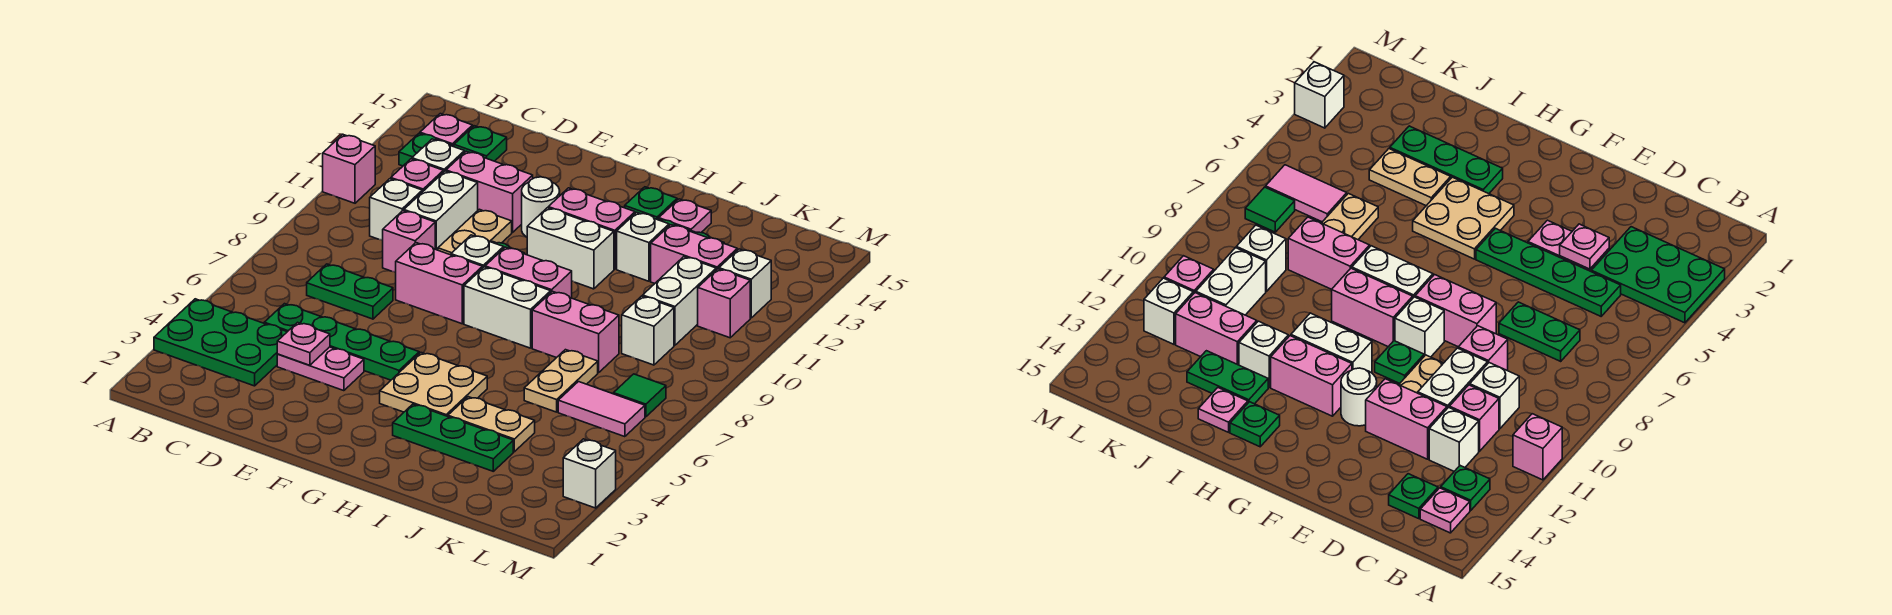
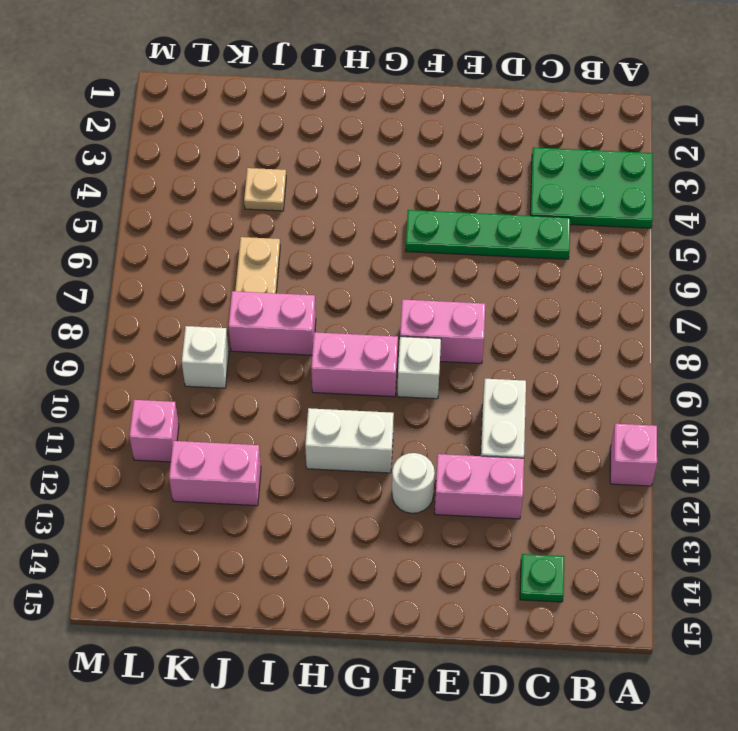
tan 1x1 plate [244,168,286,211] -> tan 1x2 plate [448,397,535,452]
none -> green 1x1 plate [399,133,451,166]
none -> pink 1x1 plate [420,114,473,147]
none -> green 1x2 plate [307,264,393,319]
none -> white 1x1 brick [370,179,422,241]

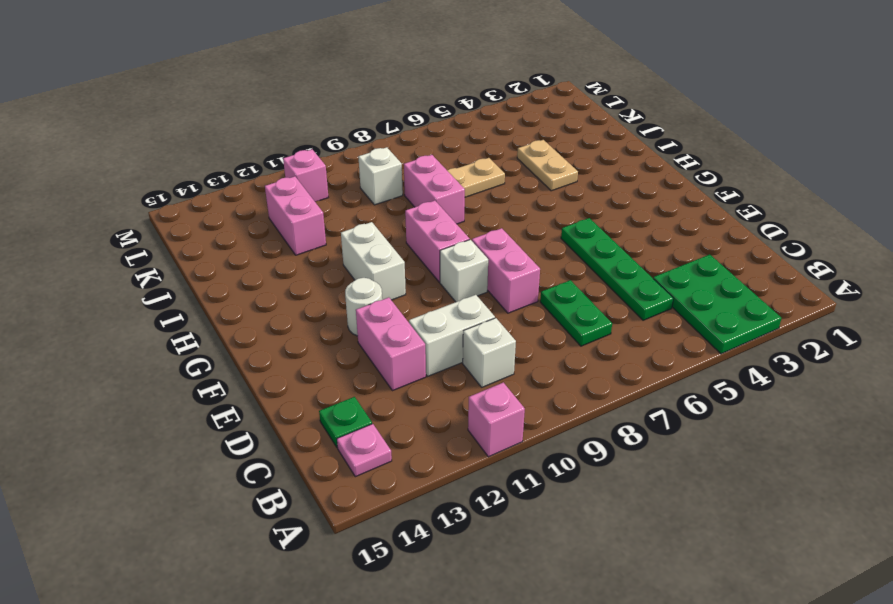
none -> green 1x1 plate [399,133,451,166]
none -> pink 1x1 brick [391,159,443,192]
none -> white 1x1 brick [412,139,464,172]
none -> pink 1x2 plate [277,347,364,391]

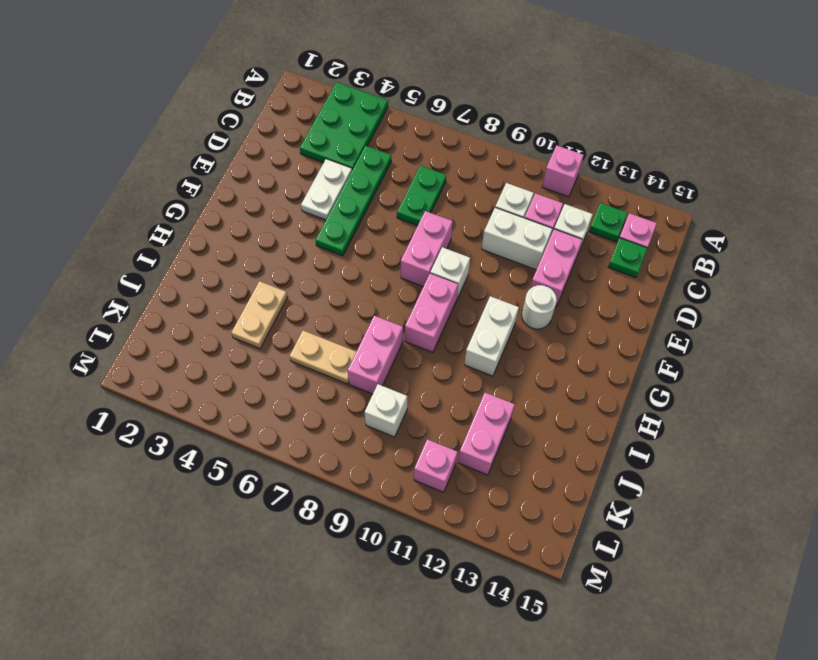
white 1x2 plate [301,159,352,220] -> pink 1x2 plate [277,347,364,391]
none -> pink 1x1 brick [383,211,435,273]
none -> tan 1x2 plate [438,209,512,255]
none -> green 1x1 plate [1375,341,1424,383]
none -> tan 2x2 plate [380,353,487,416]

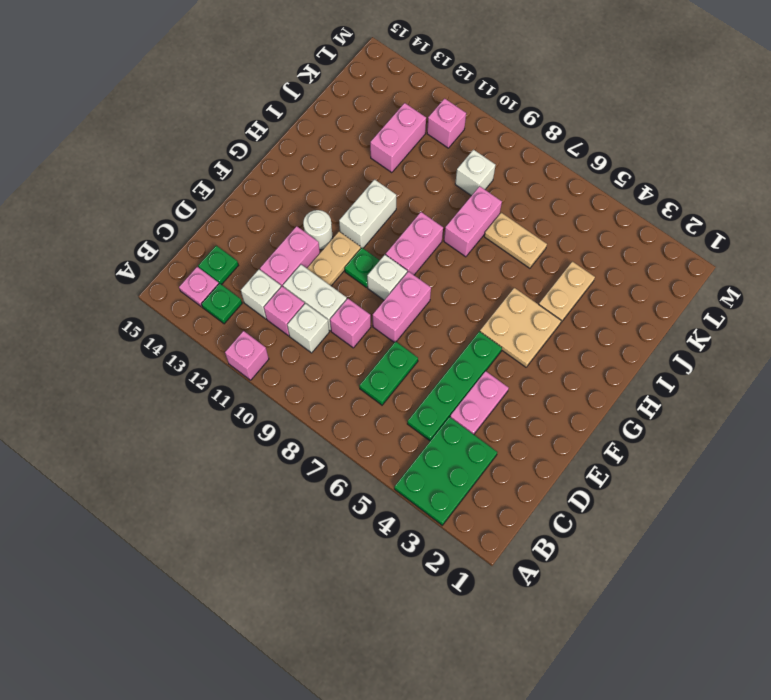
tan 1x2 plate [307,232,361,286] -> tan 1x2 plate turned to [438,209,512,255]
none -> white 1x2 brick [464,267,551,348]
none -> pink 1x2 brick [548,188,635,269]
none -> green 1x3 plate [393,404,513,471]
none -> green 1x1 plate [624,187,677,219]

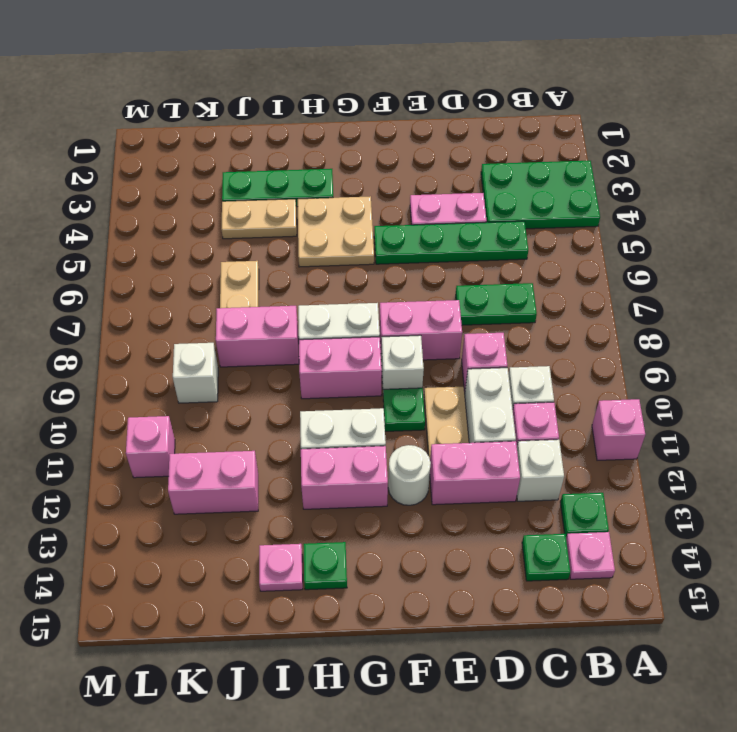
none -> white 1x1 brick [617,212,669,281]
none -> green 1x2 plate [1187,351,1268,404]
none -> pink 1x2 tile [558,382,645,437]
none -> white 1x2 brick [643,257,716,345]

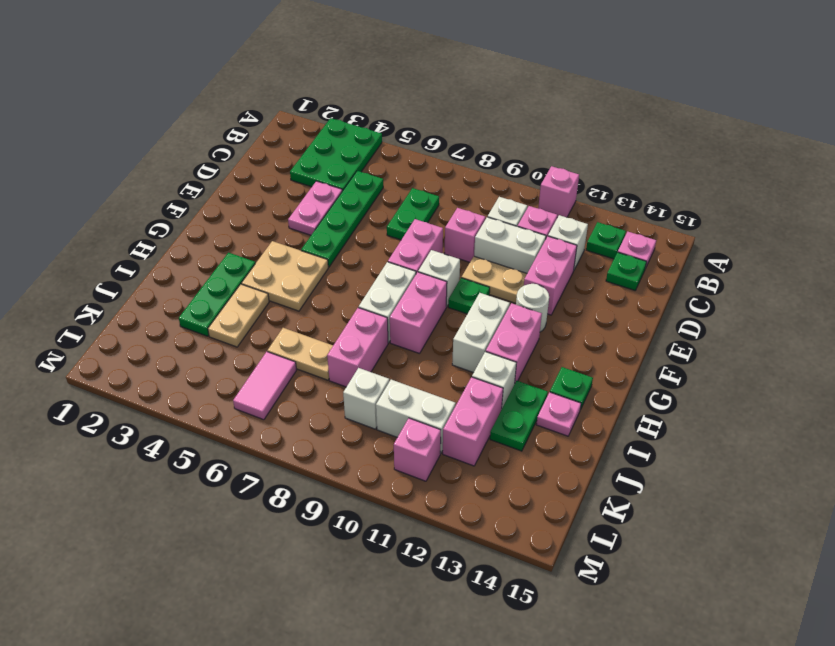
none -> green 1x1 tile [613,374,666,417]
none -> white 1x1 brick [719,249,771,318]
none -> white 1x1 brick [563,439,616,508]
none -> pink 1x1 plate [277,322,330,365]

